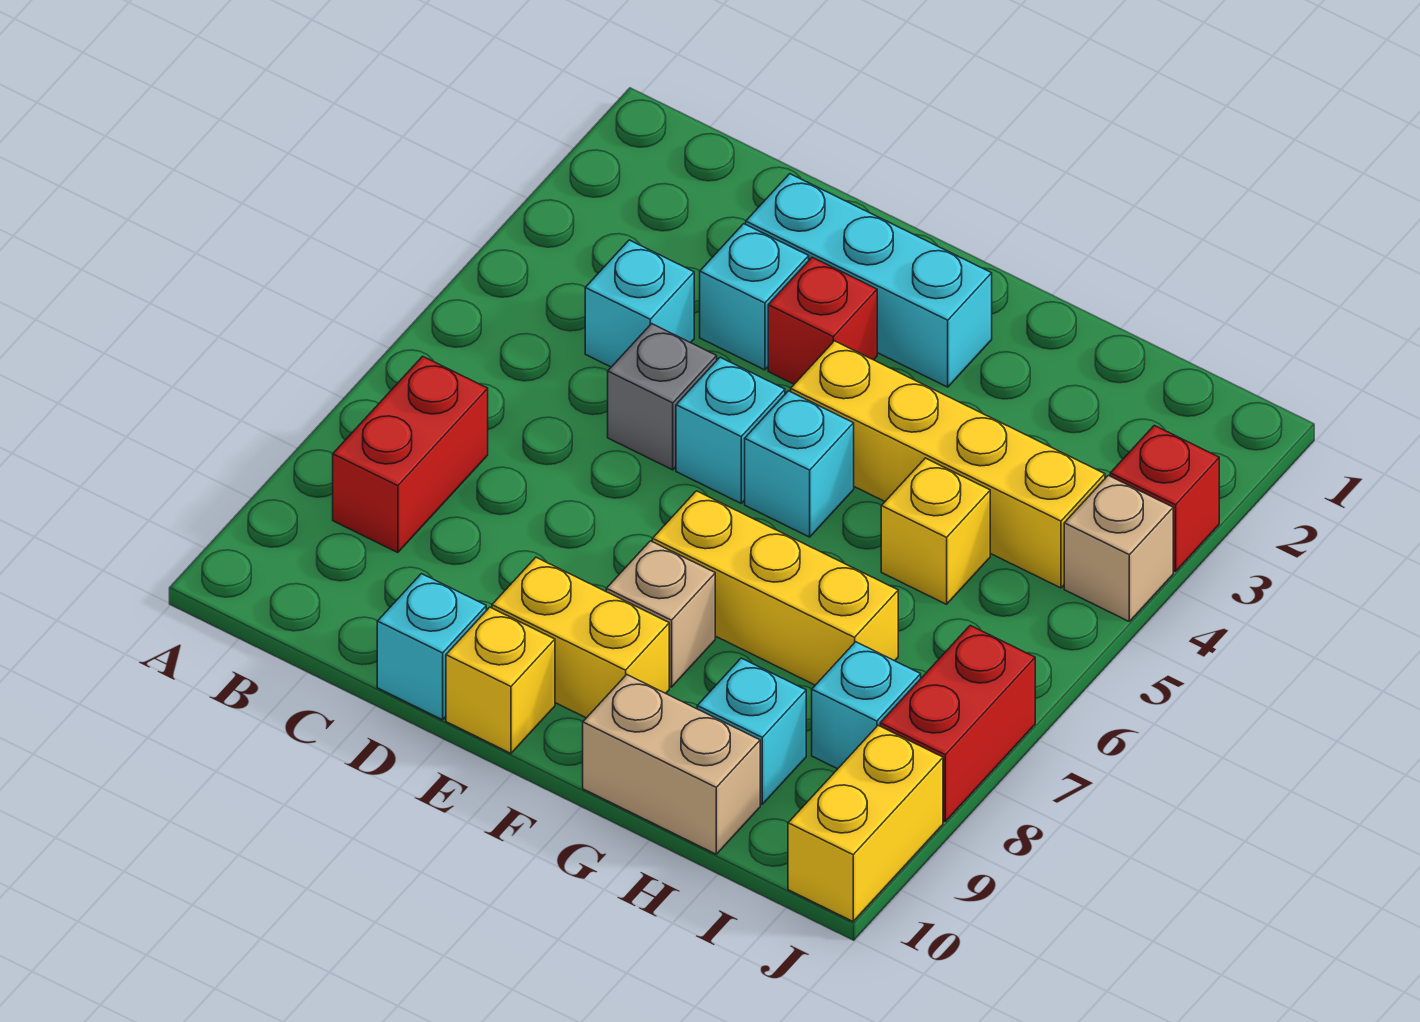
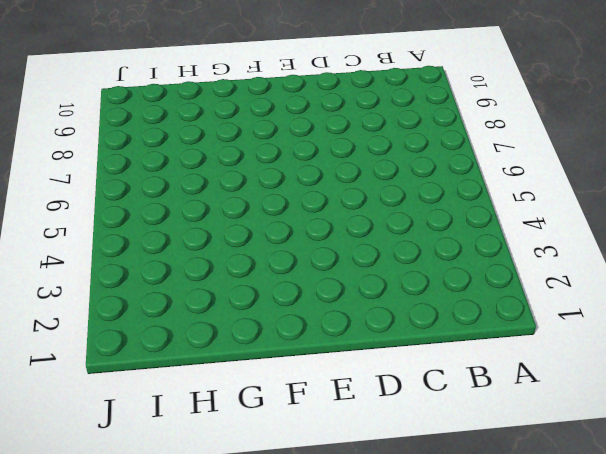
none -> red 1x2 brick [333,356,488,553]
none -> cyan 1x1 brick [585,240,694,367]
none -> cyan 1x3 brick [746,174,992,387]

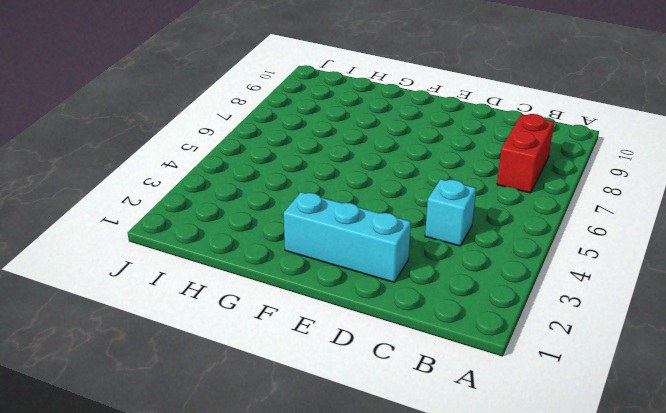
none -> cyan 1x1 brick [700,224,809,370]
none -> grey 1x1 brick [608,324,717,470]
none -> cyan 1x1 brick [377,574,486,720]

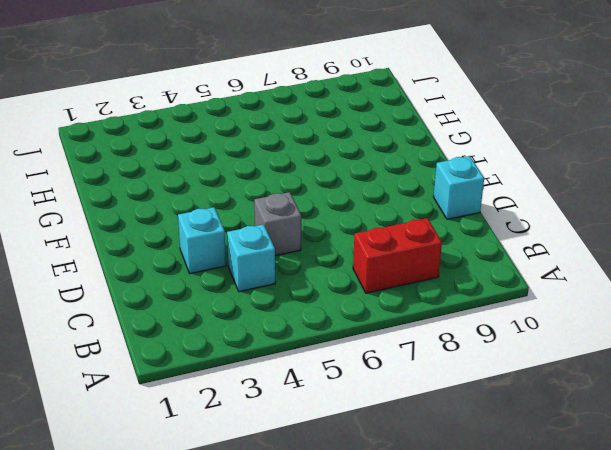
none -> cyan 1x3 brick [746,174,992,387]
none -> red 1x1 brick [768,257,877,384]
none -> cyan 1x1 brick [676,357,785,503]

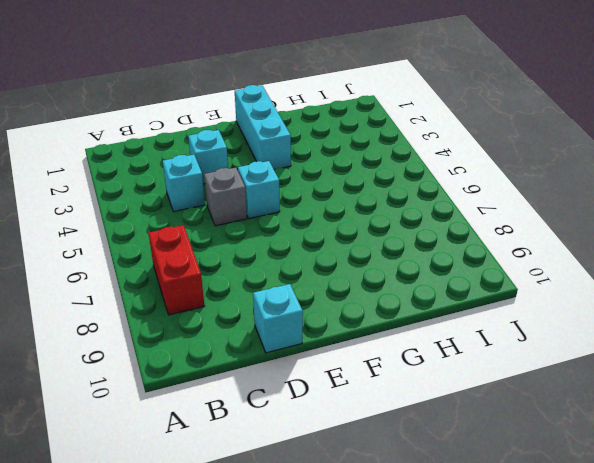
cyan 1x3 brick [235,85,291,170] -> cyan 1x3 brick turned to [746,174,992,387]
none -> red 1x1 brick [768,257,877,384]
none -> yellow 1x2 brick [492,557,669,718]
none -> yellow 1x1 brick [446,607,555,753]

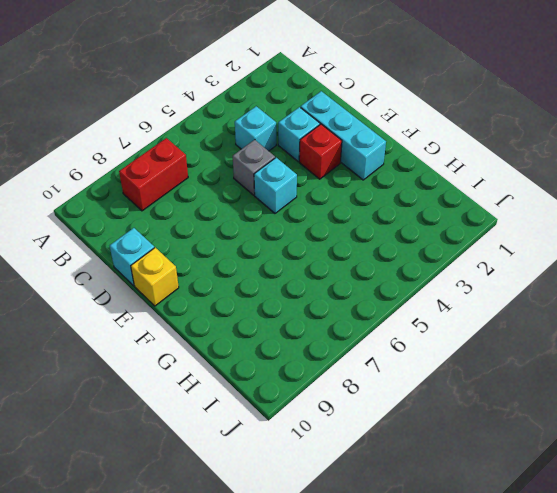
none -> yellow 1x2 brick [492,557,669,718]
none -> yellow 1x4 brick [791,341,1105,588]
none -> cyan 1x1 brick [745,391,854,537]

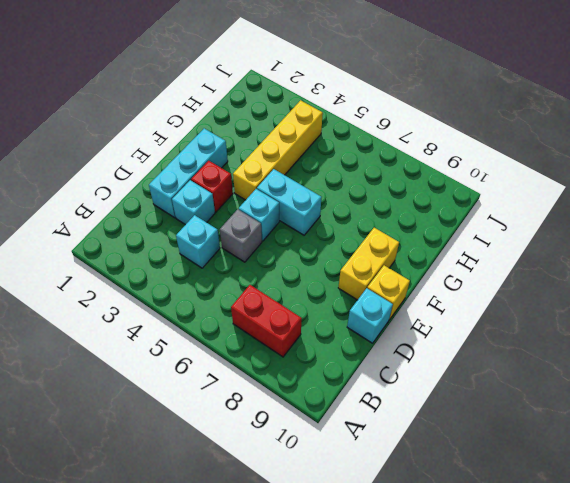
cyan 1x2 brick [257,169,321,235] -> cyan 1x1 brick [745,391,854,537]
none -> yellow 1x3 brick [652,491,898,685]
none -> tan 1x1 brick [606,541,715,687]
none -> tan 1x2 brick [583,675,760,854]

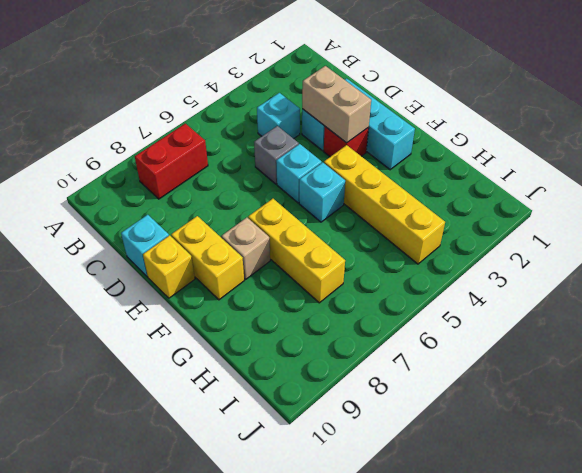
tan 1x2 brick [302,66,371,143] -> tan 1x2 brick moved to [583,675,760,854]
none -> yellow 1x1 brick [881,458,990,604]
none -> cyan 1x1 brick [697,658,806,804]
none -> cyan 1x1 brick [812,642,921,769]

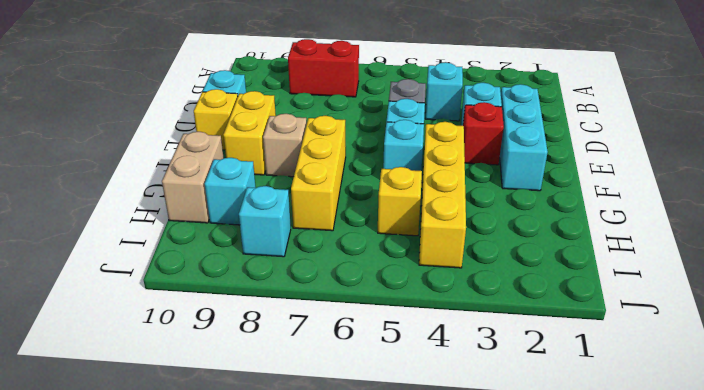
none -> red 1x1 brick [1110,425,1219,572]
none -> tan 1x1 brick [1064,475,1173,621]
none -> red 1x2 brick [880,625,1035,821]

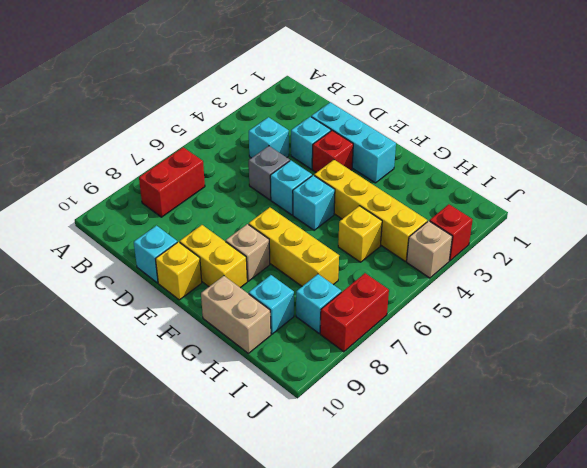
none -> yellow 1x2 brick [788,726,943,921]

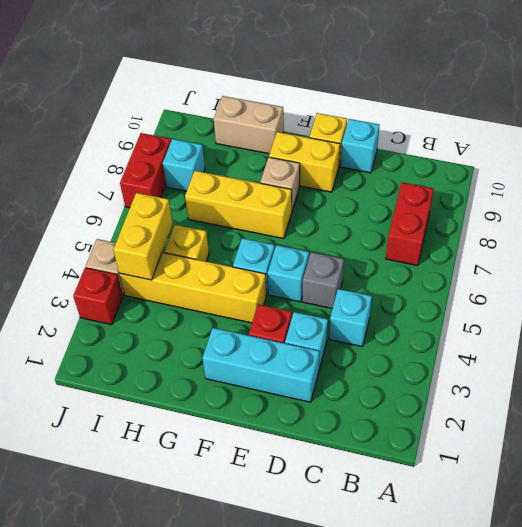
yellow 1x2 brick [113,193,173,280] -> yellow 1x2 brick moved to [788,726,943,921]
none -> cyan 1x1 brick [697,658,806,804]

